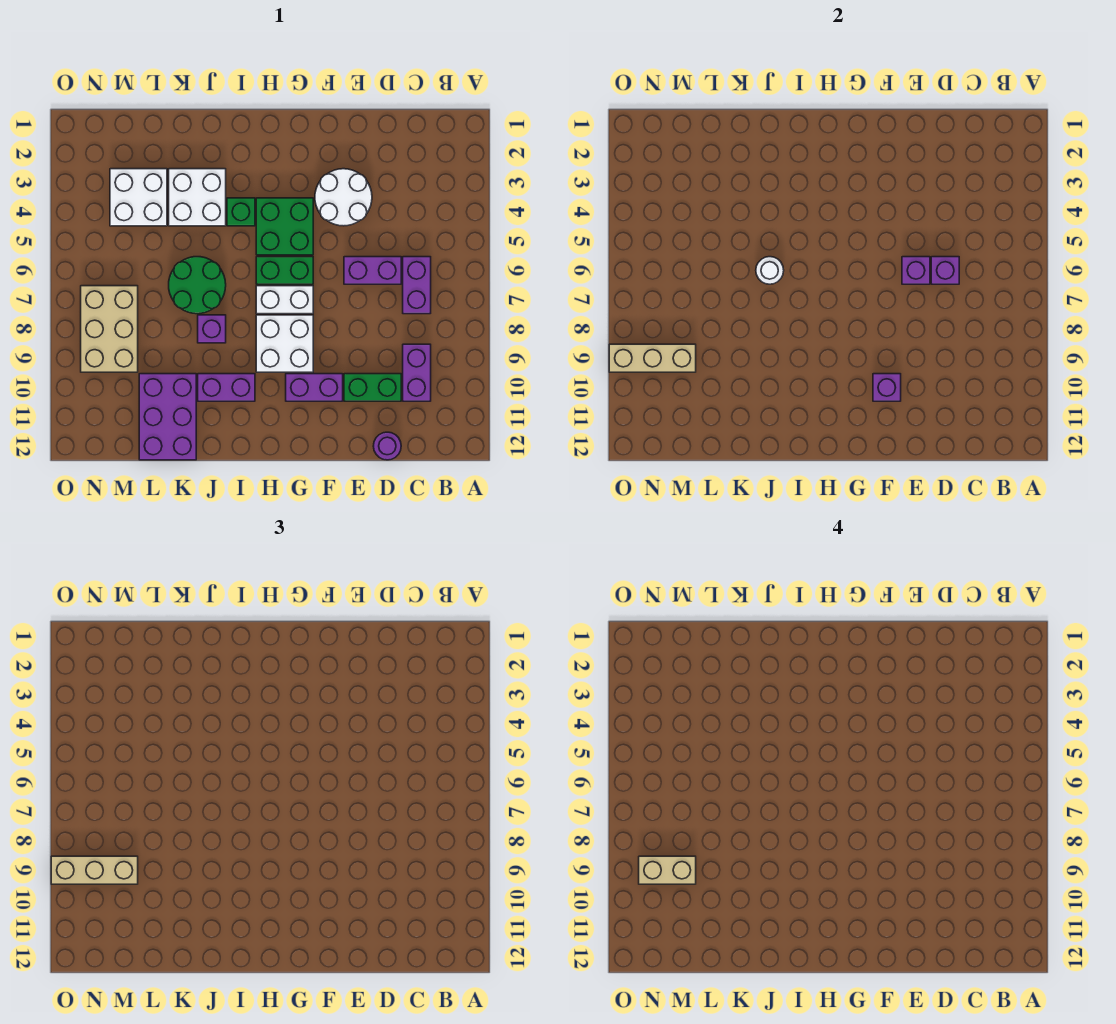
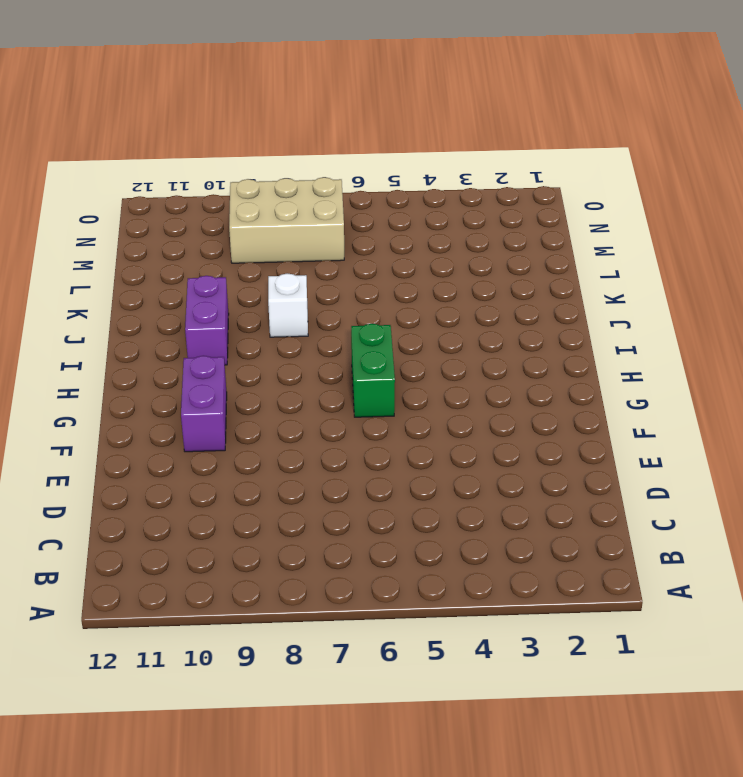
white 1x1 brick [268,273,308,337] -> purple 1x1 brick [198,315,226,343]
none -> purple 1x2 brick [403,257,431,314]
none -> purple 1x2 brick [403,344,431,401]
none -> purple 1x2 brick [344,257,401,284]

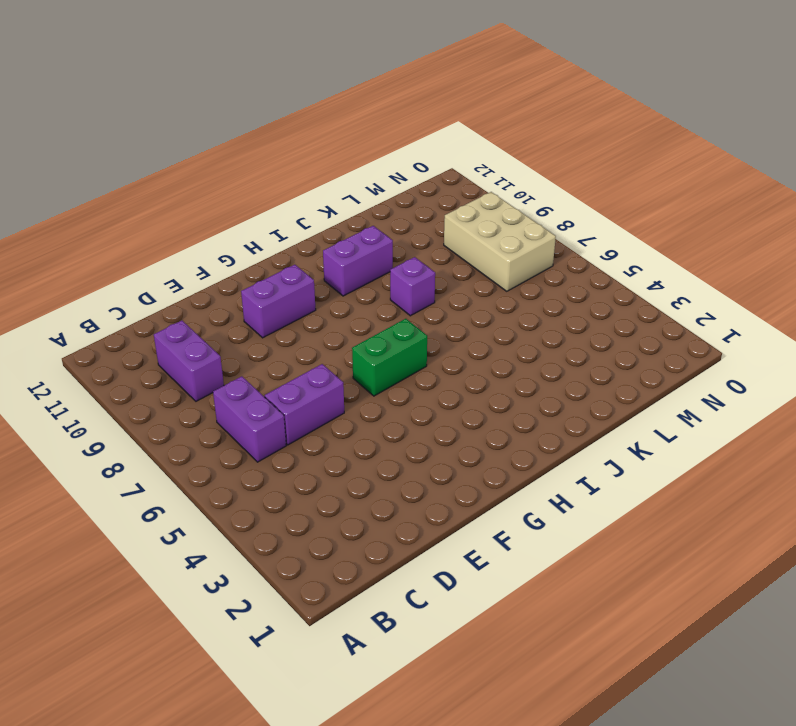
none -> green 1x2 brick [344,374,401,401]
none -> purple 1x1 round brick [373,432,401,460]
none -> white 2x2 round brick [315,169,372,226]

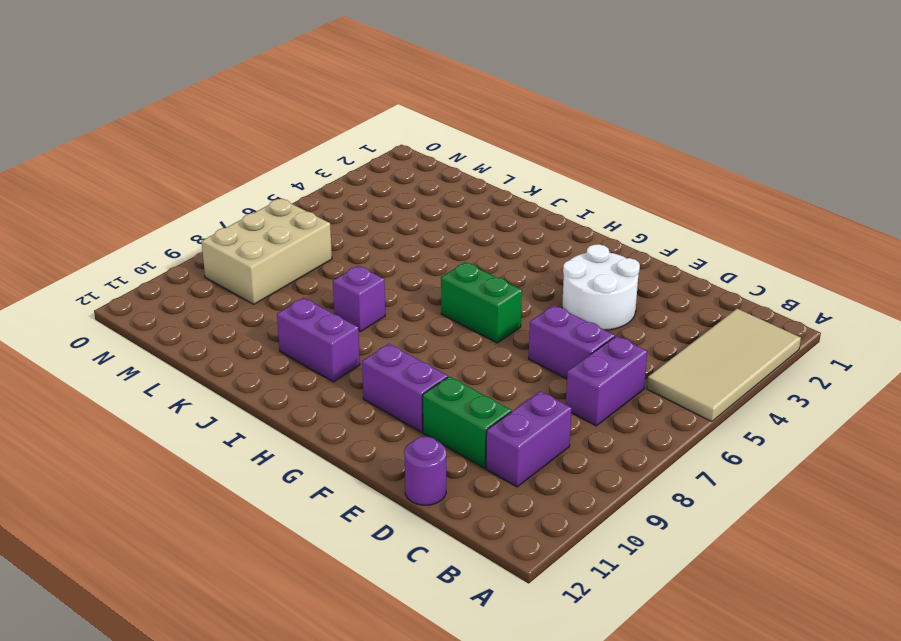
tan 2x4 tile [647,309,801,422] -> none
none -> green 2x2 brick [256,198,313,255]
none -> white 1x2 brick [256,286,313,314]
none -> white 2x2 brick [256,315,313,372]

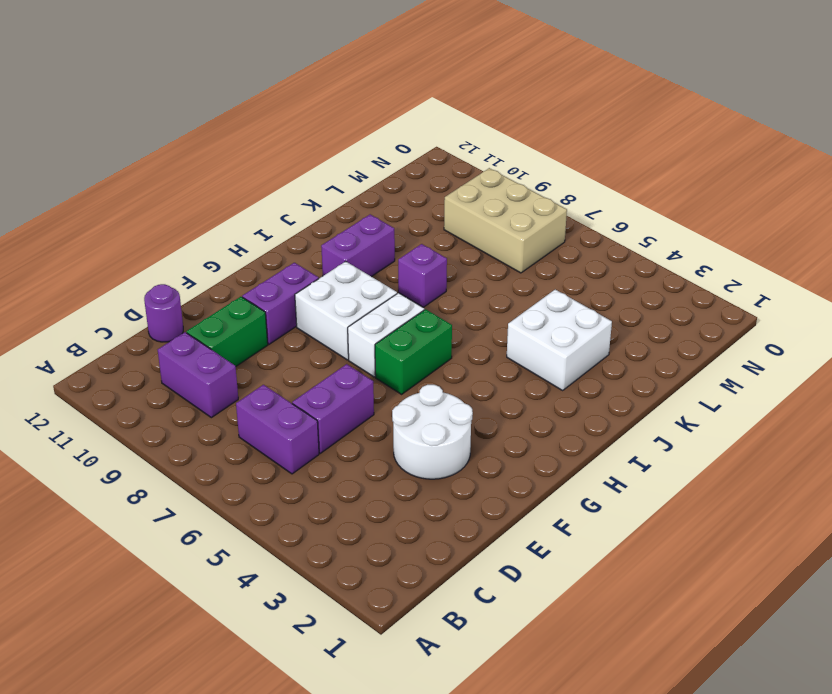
none -> green 2x2 brick [256,198,313,255]
none -> green 1x1 brick [227,198,255,226]
none -> green 2x2 round brick [169,257,226,314]

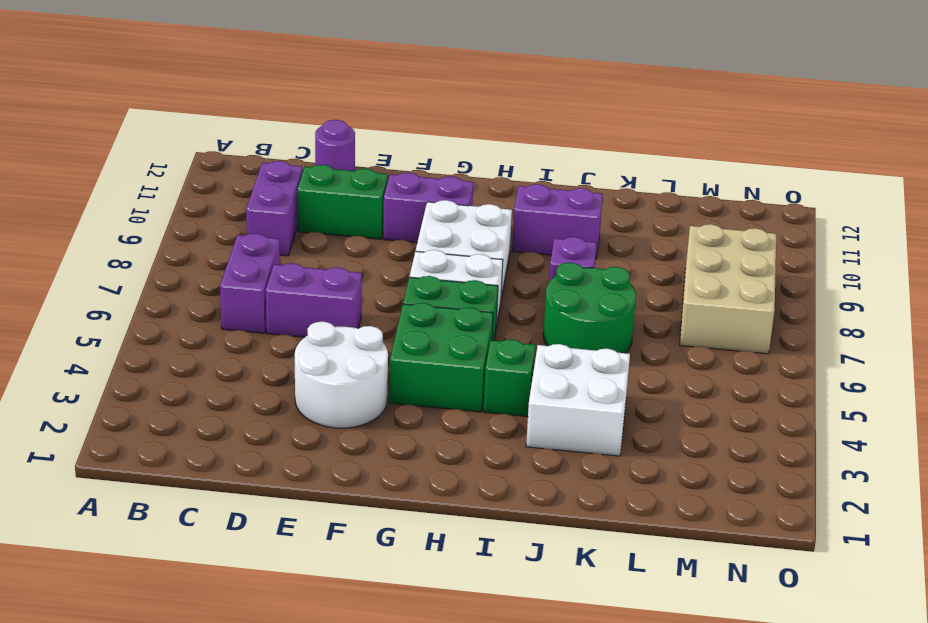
none -> purple 2x3 brick [139,374,196,460]
none -> white 2x2 brick [110,169,167,226]
none -> purple 1x1 brick [931,257,959,284]

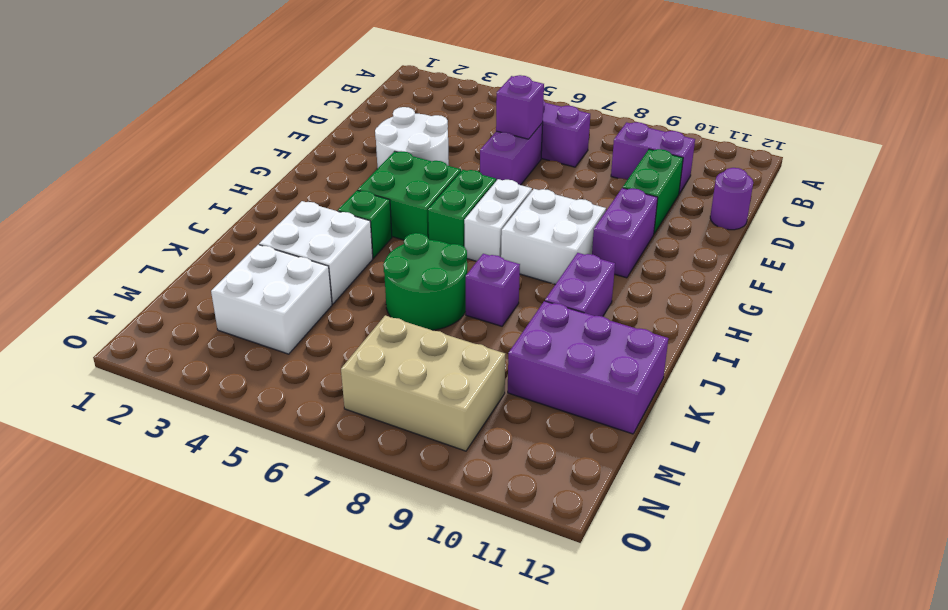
none -> purple 1x1 brick [902,257,930,284]
none -> purple 1x1 brick [873,374,901,401]
none -> white 1x1 round brick [756,257,784,284]

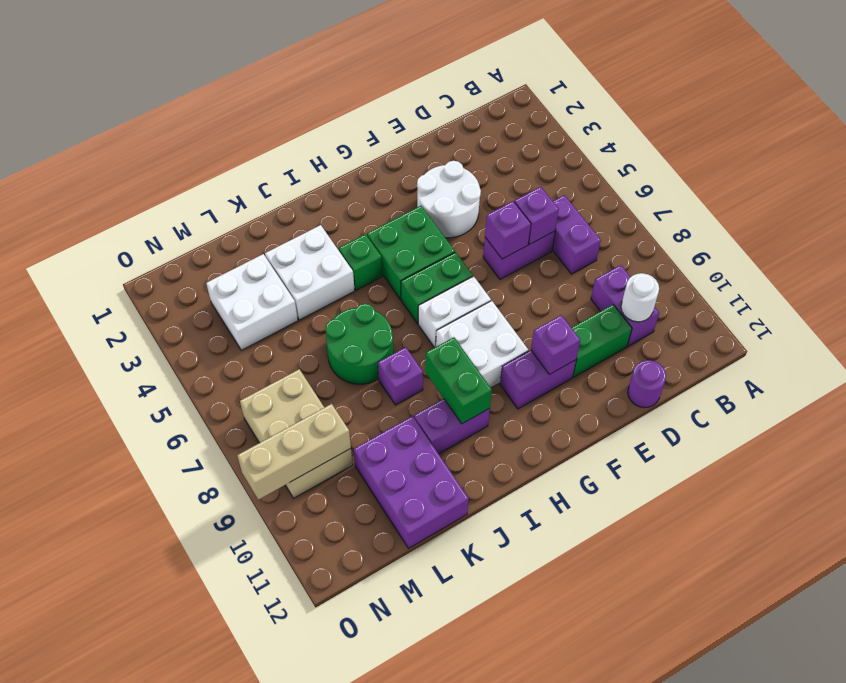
white 1x1 round brick [621,273,659,322] -> white 1x1 round brick moved to [756,257,784,284]
green 1x2 brick [425,337,492,424] -> none
none -> tan 1x3 brick [51,856,138,884]
none -> tan 1x2 brick [639,856,696,884]

